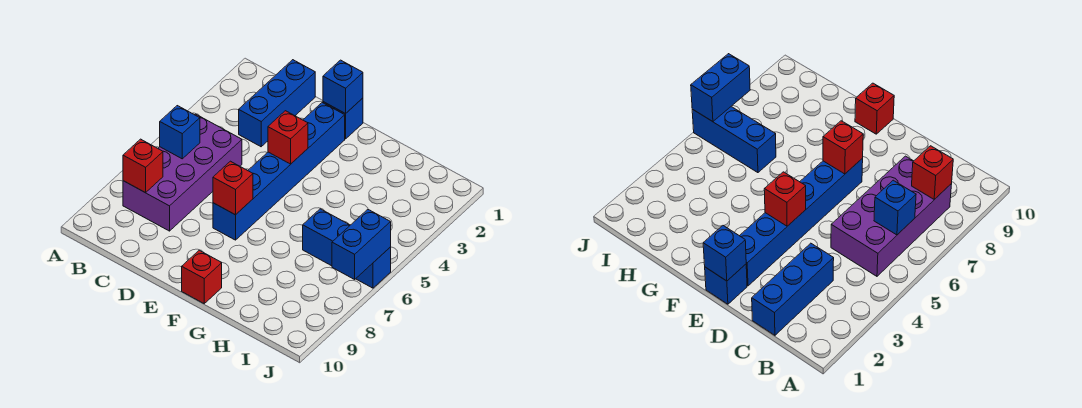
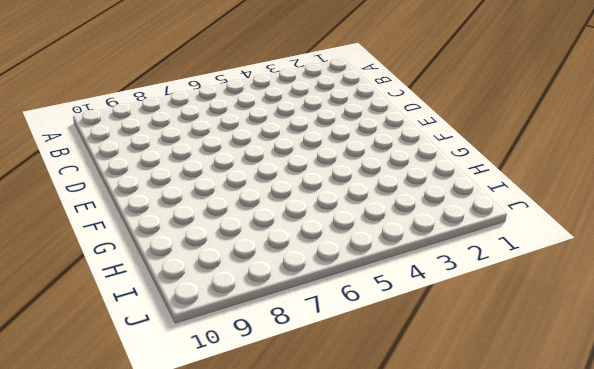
none -> purple 2x4 brick [123,114,242,231]
none -> blue 1x3 brick [239,60,315,147]
none -> blue 1x1 brick [323,98,363,139]

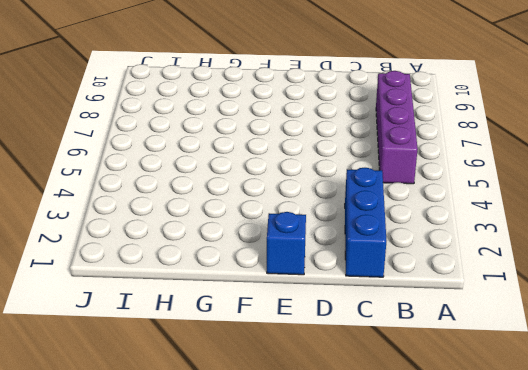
purple 1x4 brick [376,71,418,184] -> purple 2x4 brick [123,114,242,231]
none -> blue 1x6 brick [213,103,345,240]
none -> red 1x1 brick [182,250,222,303]
none -> blue 1x3 brick [303,209,391,288]

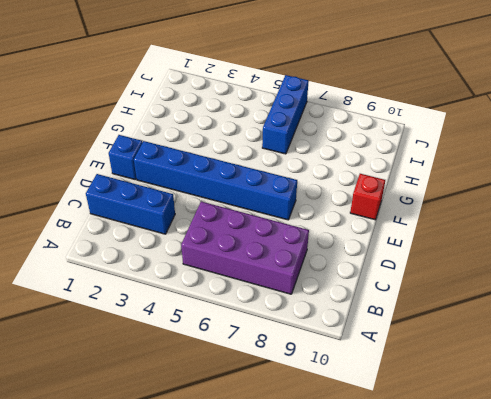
none -> blue 1x1 brick [160,106,200,159]
none -> red 1x1 brick [123,139,163,193]
none -> blue 1x1 brick [323,60,363,114]

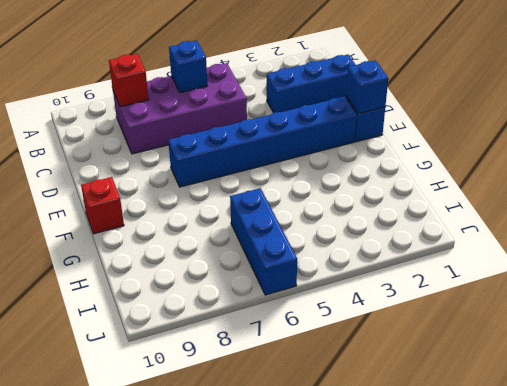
none -> red 1x1 brick [268,111,308,164]
none -> red 1x1 brick [213,161,253,215]
none -> blue 1x2 brick [332,210,391,279]

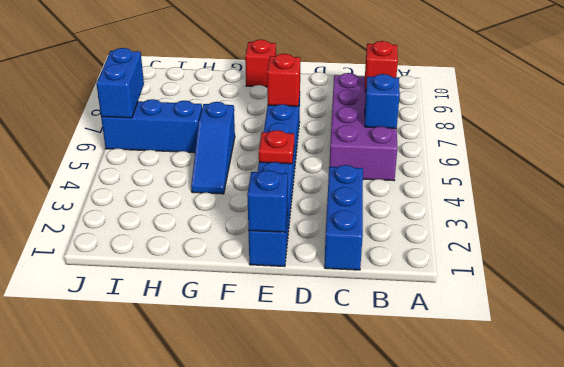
red 1x1 plate [259,130,294,164] -> red 1x1 brick [268,111,308,164]
blue 1x3 slope [191,102,235,194] -> none

